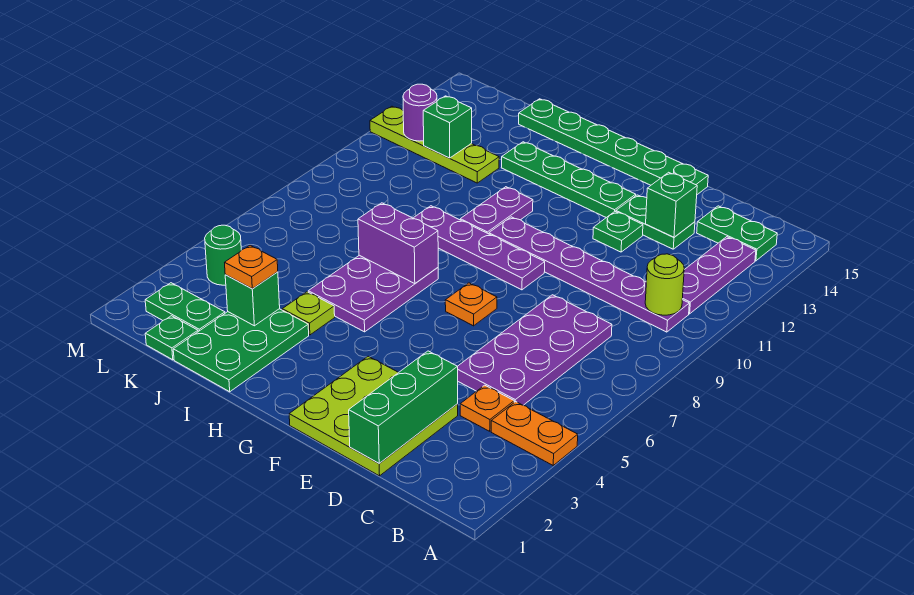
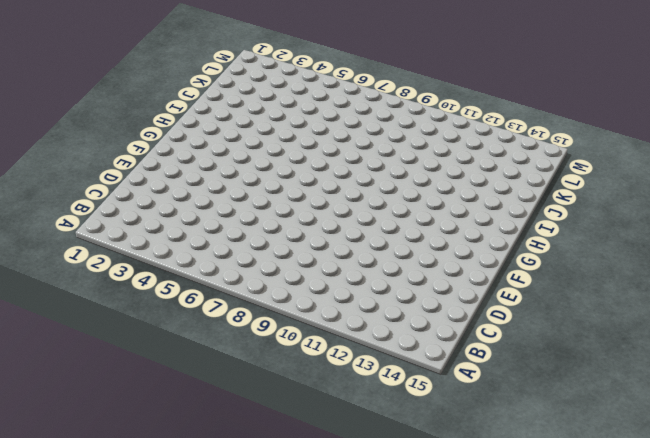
none -> orange 1x2 plate [491,402,578,465]
none -> purple 1x6 plate [489,217,689,332]
none -> purple 1x3 plate [682,237,756,314]

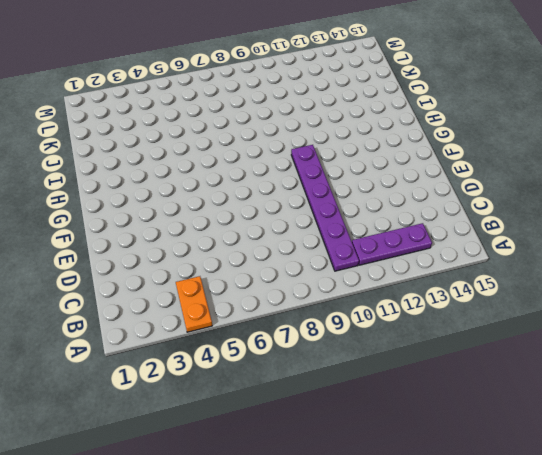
none -> green 1x2 plate [697,206,777,261]
none -> orange 1x1 plate [460,385,514,431]
none -> purple 2x4 plate [458,295,612,405]

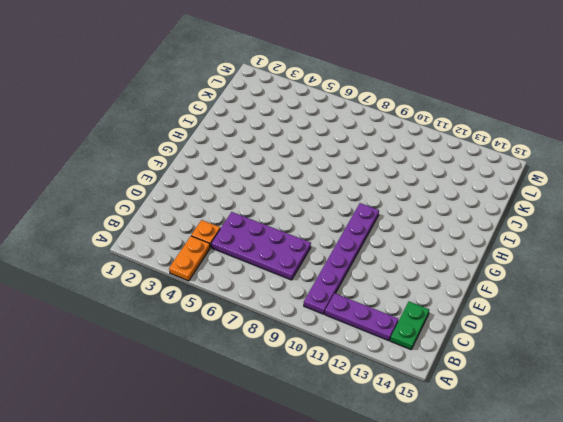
none -> lime 3x3 plate [289,356,458,476]
none -> green 1x2 plate [616,195,695,249]
none -> green 1x1 plate [593,212,643,252]

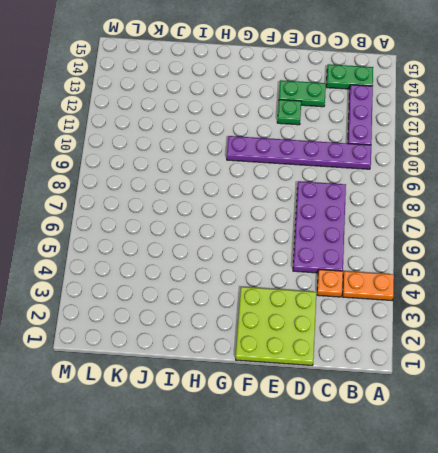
none -> green 1x6 plate [519,99,708,194]
none -> orange 1x1 plate [445,283,497,326]
none -> purple 1x4 plate [414,206,545,290]

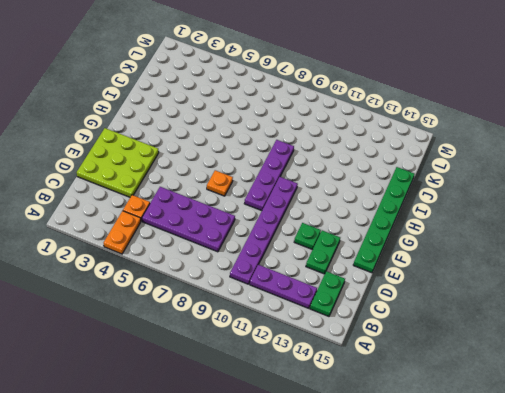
none -> green 1x4 plate [501,142,636,218]
none -> purple 2x3 plate [308,255,438,332]
none -> purple 1x2 plate [460,187,533,234]

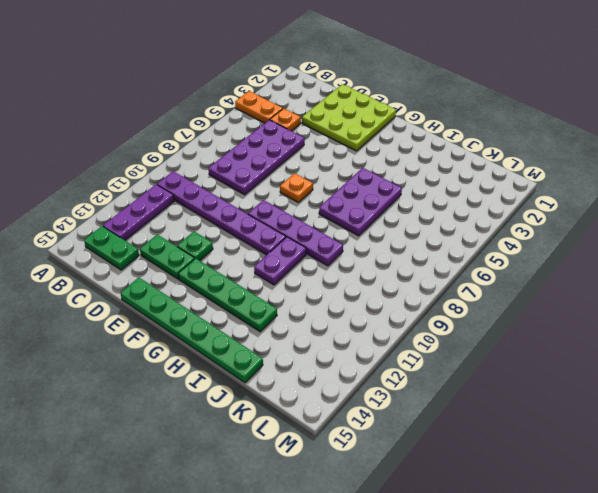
none -> green 2x3 plate [173,309,309,392]
none -> lime 1x1 plate [282,292,335,335]
none -> lime 1x4 plate [370,106,499,183]

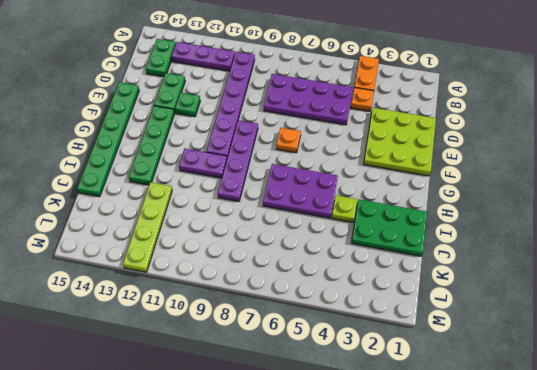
none -> green 1x1 plate [145,316,198,360]
none -> green 1x2 plate [145,283,225,332]
none -> green 1x1 round brick [205,225,241,285]

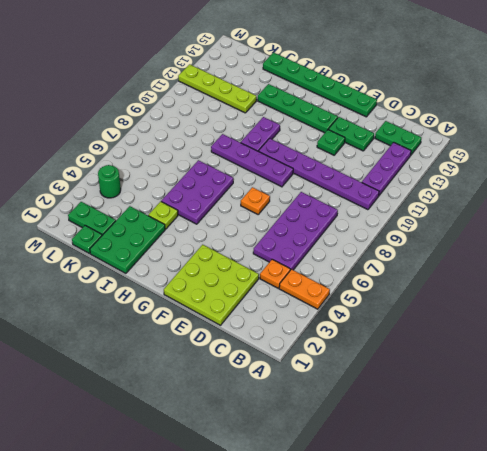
none -> lime 1x1 round brick [645,254,684,315]
none -> green 1x3 brick [349,351,458,463]
none -> green 1x1 brick [646,172,697,237]

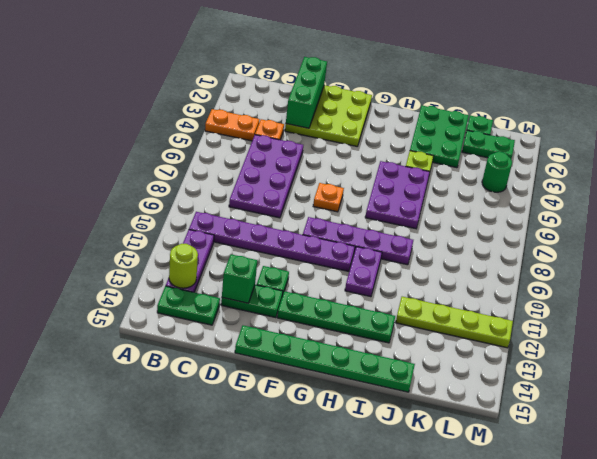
lime 1x1 round brick [169,244,198,288] -> lime 1x1 round brick moved to [645,254,684,315]
none -> purple 1x2 brick [358,203,438,284]
none -> green 1x1 brick [225,272,280,326]
none -> green 1x1 brick [423,96,472,158]

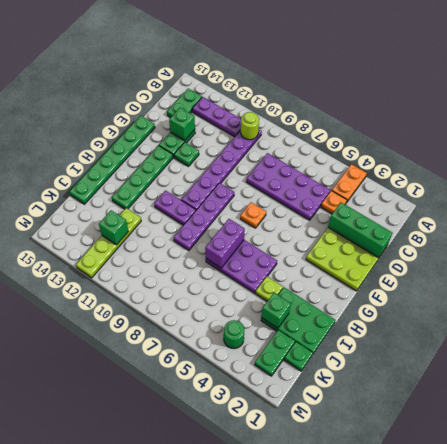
none -> purple 1x1 round brick [403,84,437,141]
none -> orange 1x1 plate [225,245,278,289]

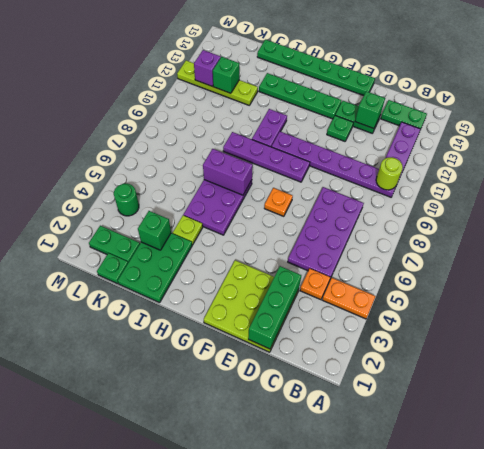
purple 1x1 brick [194,50,221,86] -> purple 1x1 round brick [403,84,437,141]
none -> orange 1x1 plate [225,245,278,289]

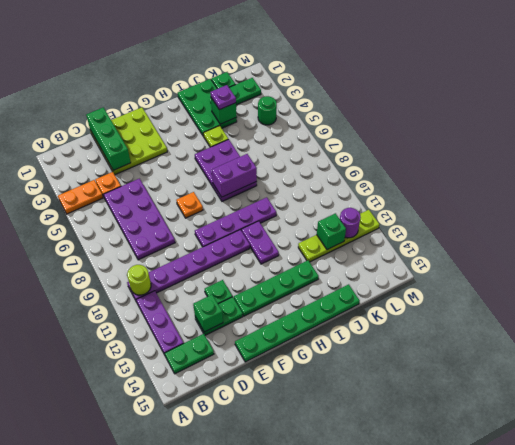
purple 1x1 plate [210,85,236,110] -> orange 1x1 plate [225,245,278,289]

